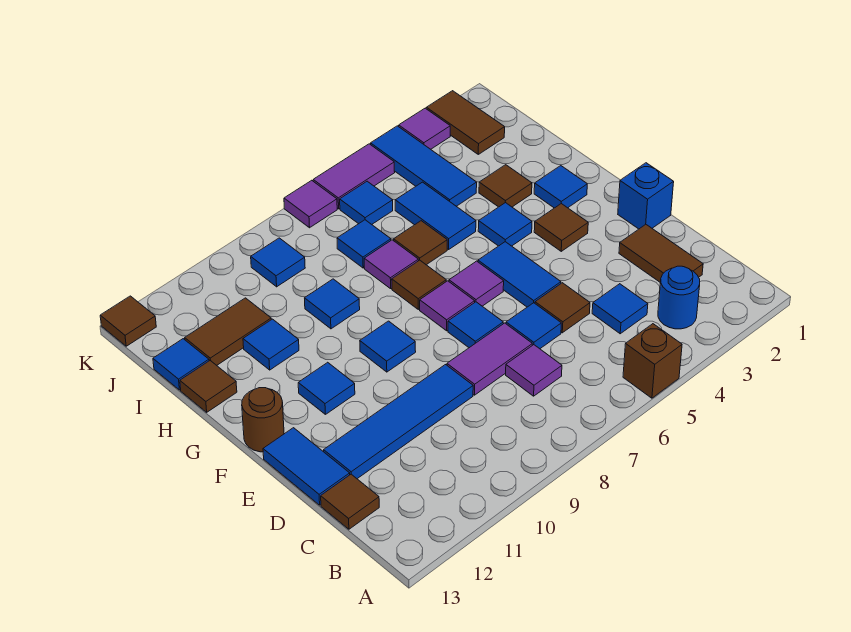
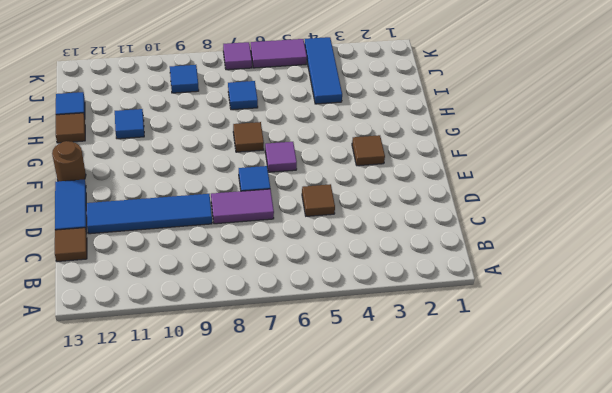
none -> brown 1x1 brick [623,324,682,398]
none -> blue 1x1 round brick [658,266,700,329]
none -> brown 1x2 tile [619,225,703,282]
none -> blue 1x1 tile [592,284,648,334]

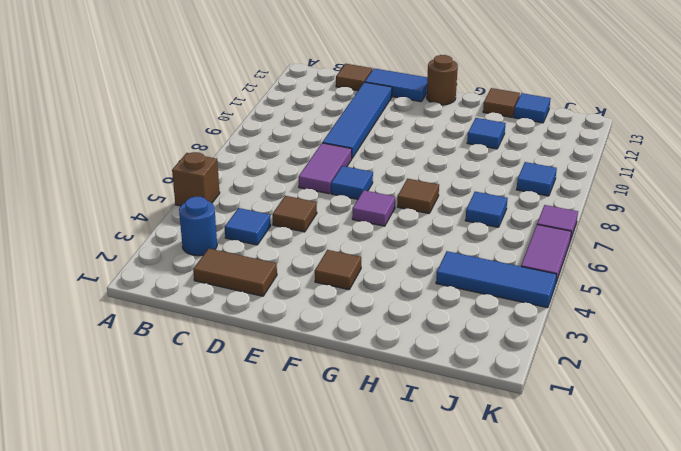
none -> purple 1x1 tile [506,345,562,396]
none -> blue 1x1 tile [506,303,561,349]
none -> blue 1x1 brick [618,163,674,229]
none -> blue 1x2 tile [478,242,561,307]

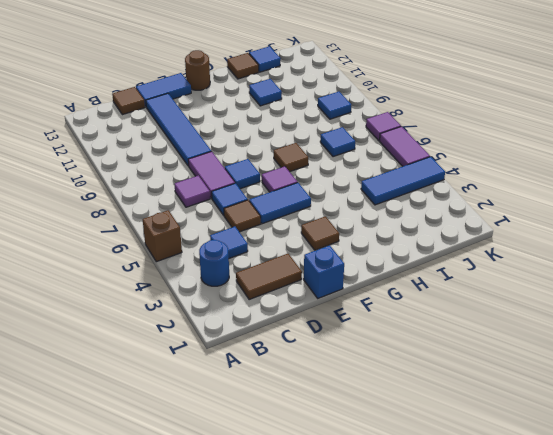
none -> purple 1x1 tile [420,281,475,331]
none -> blue 1x1 tile [360,321,416,372]
none -> blue 1x1 tile [298,362,355,414]
none -> blue 1x1 tile [534,166,587,208]

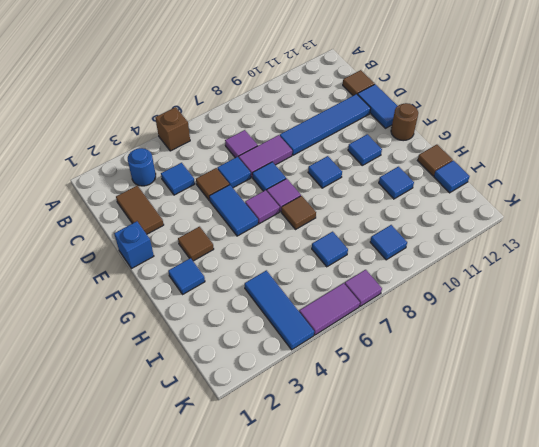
none -> blue 1x1 tile [478,203,532,246]
none -> brown 1x1 tile [479,165,532,207]
none -> blue 1x2 tile [395,182,476,249]
none -> brown 1x1 tile [394,221,447,265]

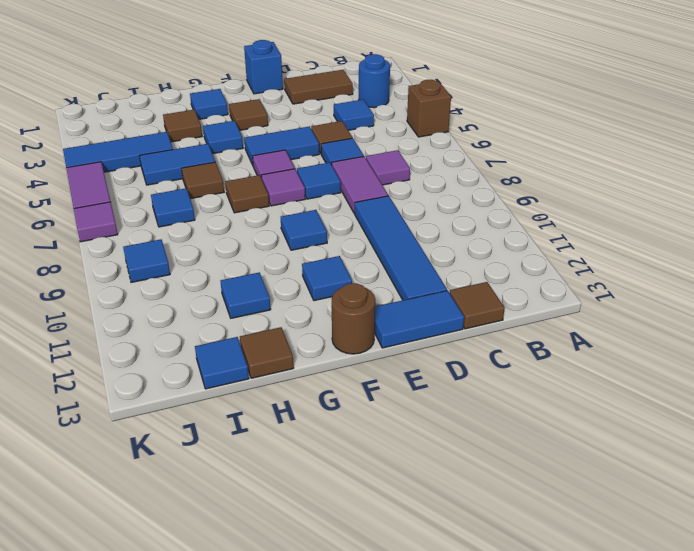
none -> purple 1x1 tile [364,240,418,289]
none -> blue 1x1 tile [305,279,360,329]
none -> brown 1x2 tile [185,298,271,365]
none -> brown 1x2 tile [426,91,505,154]

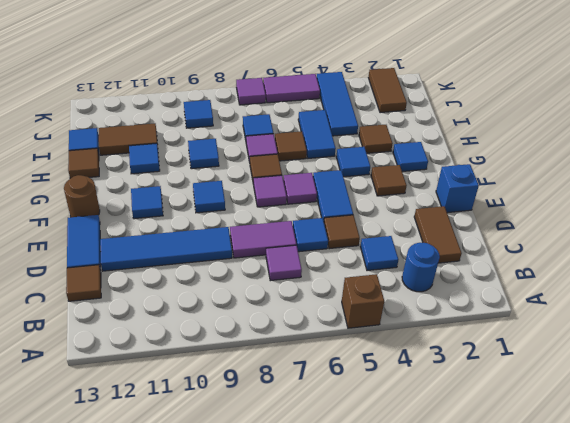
none -> blue 1x1 tile [448,302,503,348]
none -> blue 1x1 tile [340,181,393,224]
none -> purple 1x1 tile [399,108,450,149]
none -> brown 1x1 tile [100,296,156,346]

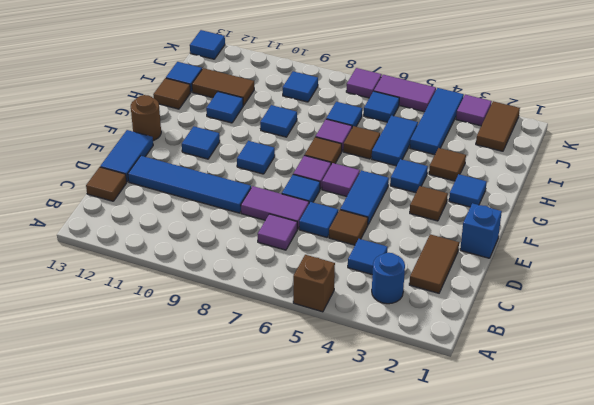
blue 1x1 tile [190,30,225,59] -> brown 1x1 tile [100,296,156,346]

